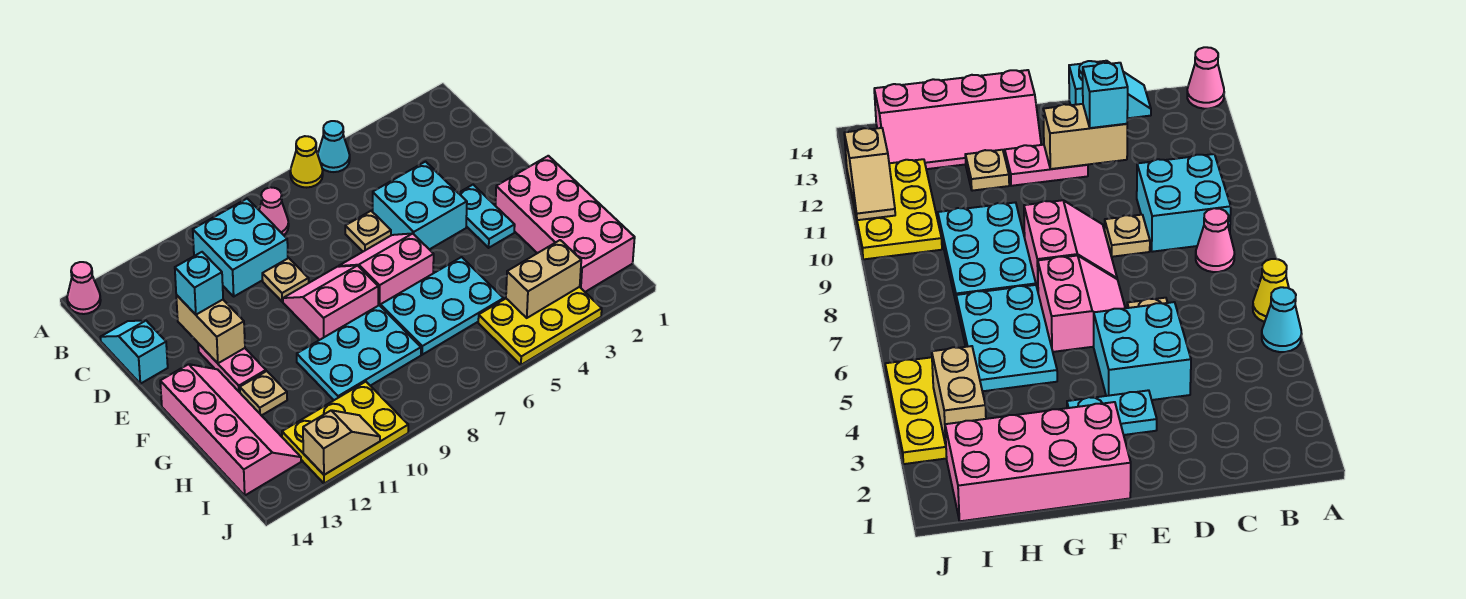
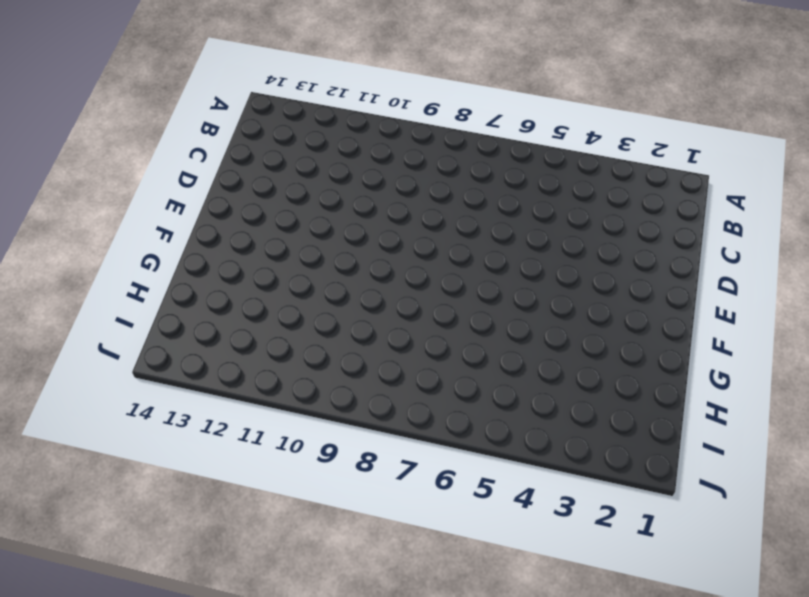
none -> cyan 1x1 cone [318,121,350,172]
none -> yellow 1x1 cone [290,136,323,188]
none -> pink 1x1 cone [67,262,101,314]

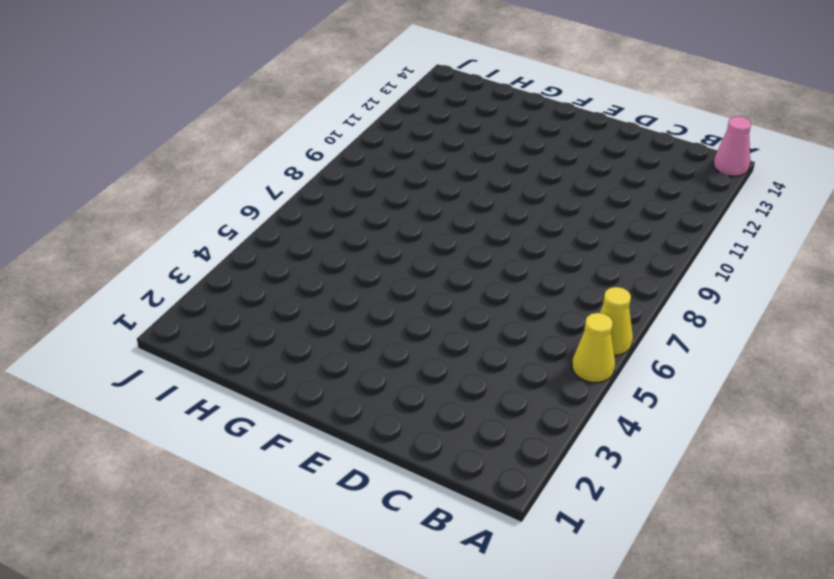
yellow 1x1 cone [572,313,615,382] -> cyan 1x1 cone [318,121,350,172]
none -> pink 1x1 cone [259,187,289,235]
none -> cyan 2x2 brick [193,199,288,296]
none -> cyan 1x2 slope [101,320,168,384]

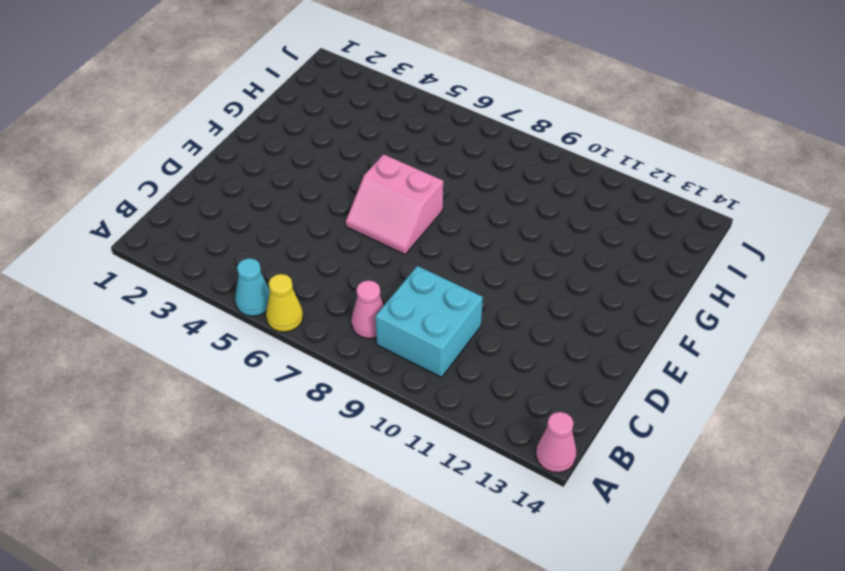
none -> cyan 1x2 slope [101,320,168,384]
none -> cyan 2x2 brick [373,162,467,249]
none -> tan 1x1 plate [345,211,391,252]

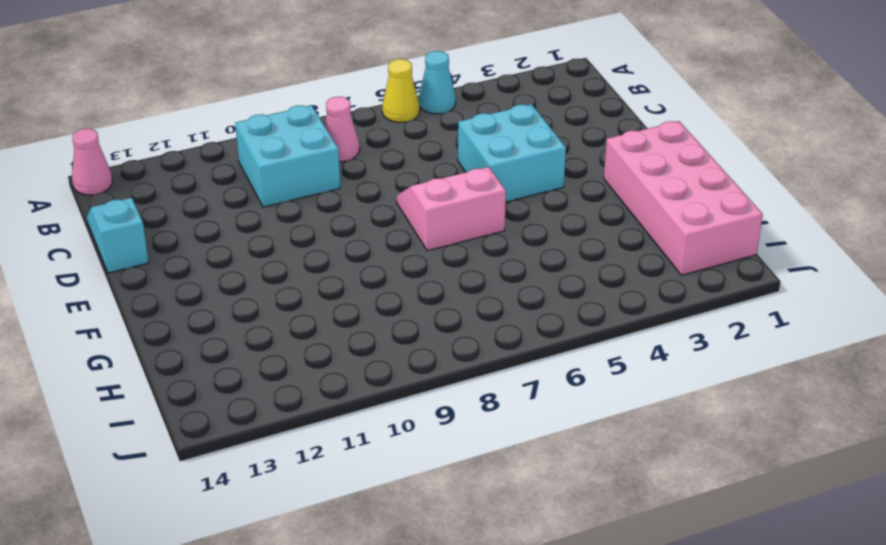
none -> tan 1x1 plate [345,211,391,252]
none -> tan 1x1 plate [262,258,309,302]
none -> cyan 1x2 plate [459,185,515,248]

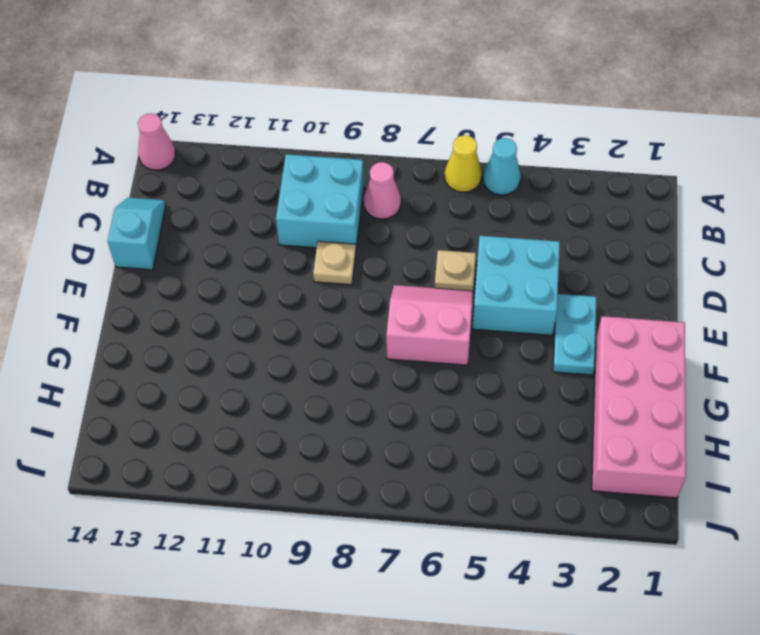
none -> pink 2x2 slope [283,265,378,340]
none -> pink 1x2 plate [198,344,266,392]
none -> pink 2x4 slope [160,364,301,495]

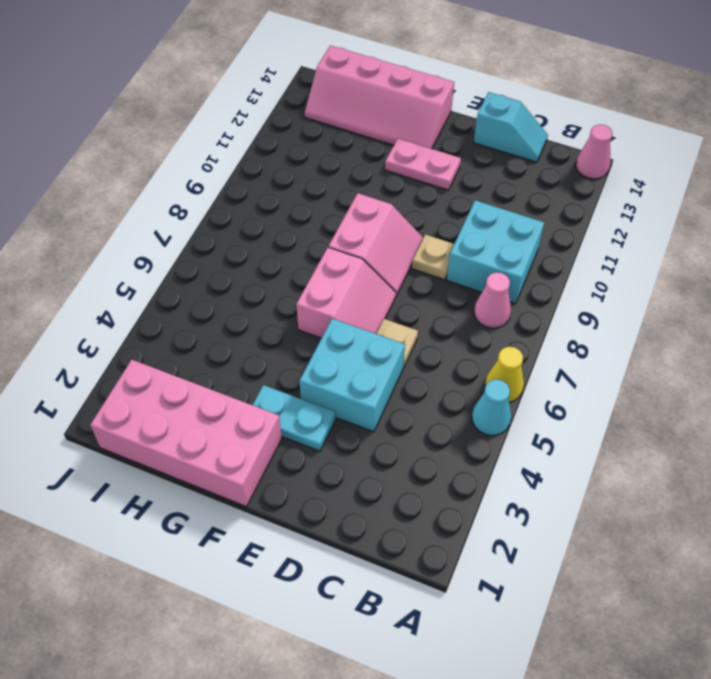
none -> cyan 2x3 plate [381,257,504,355]
none -> cyan 2x3 plate [297,305,421,400]
none -> tan 1x1 plate [240,371,287,416]

